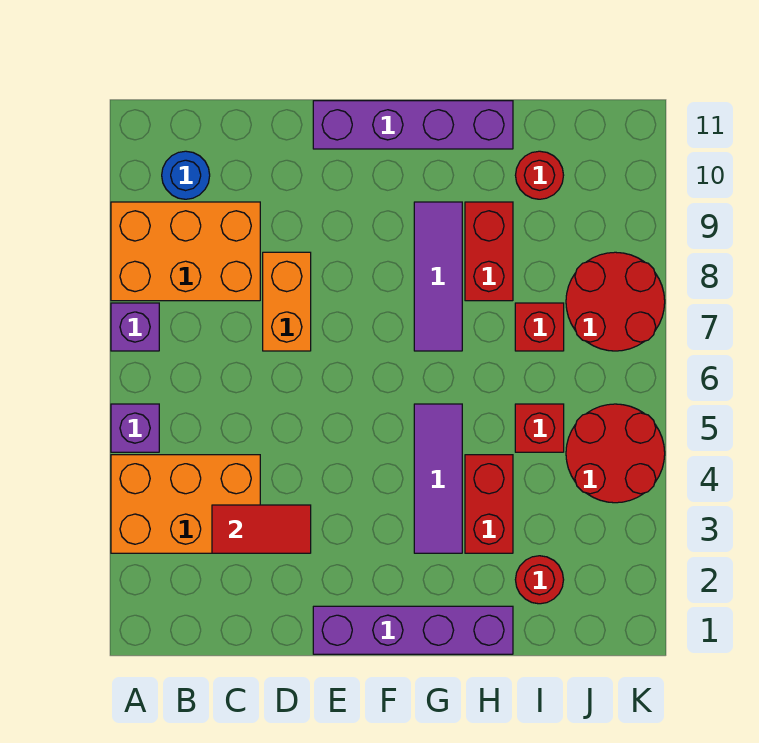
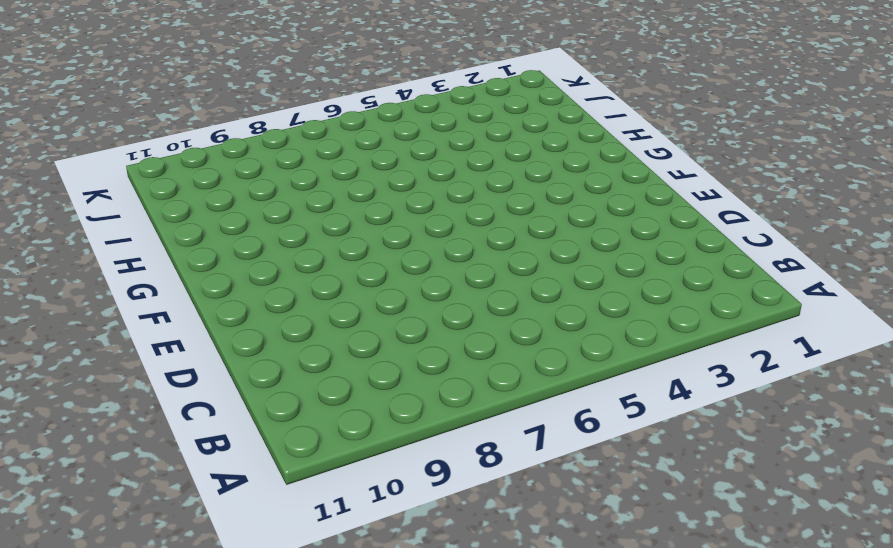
none -> orange 2x3 brick [111,455,260,553]
none -> purple 1x1 brick [111,404,159,452]
none -> purple 1x1 brick [111,303,159,351]

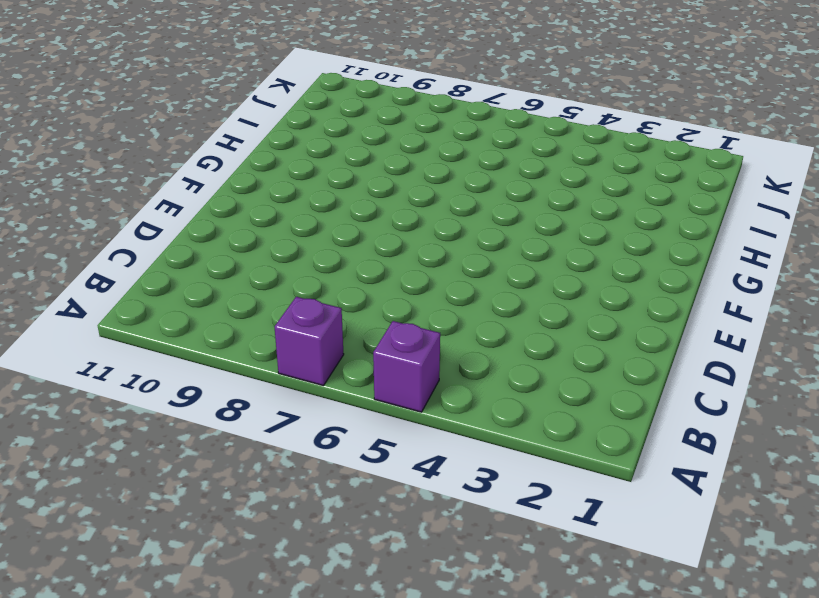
none -> orange 2x3 brick [111,455,260,553]
none -> orange 2x3 brick [111,202,260,301]
none -> blue 1x1 round brick [162,151,210,199]

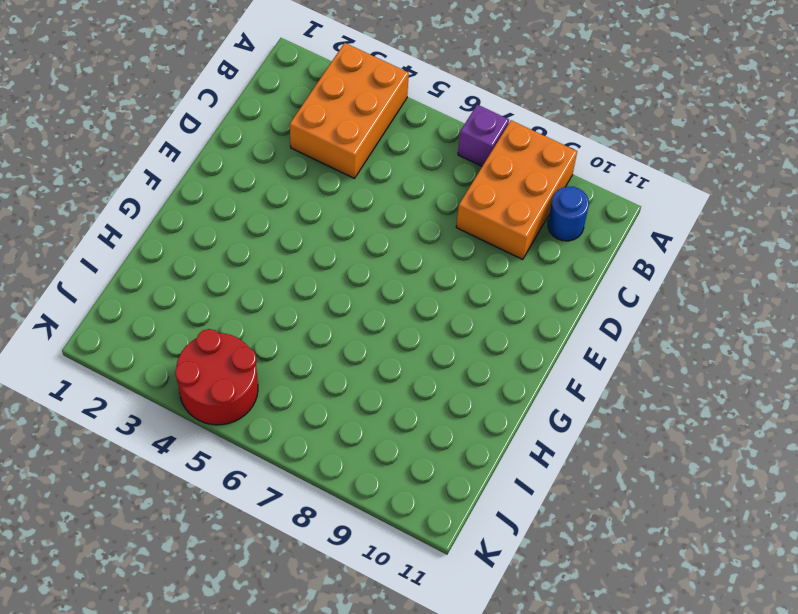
none -> purple 1x1 brick [111,404,159,452]
none -> orange 1x2 brick [263,252,311,351]
none -> purple 1x4 brick [313,606,513,654]

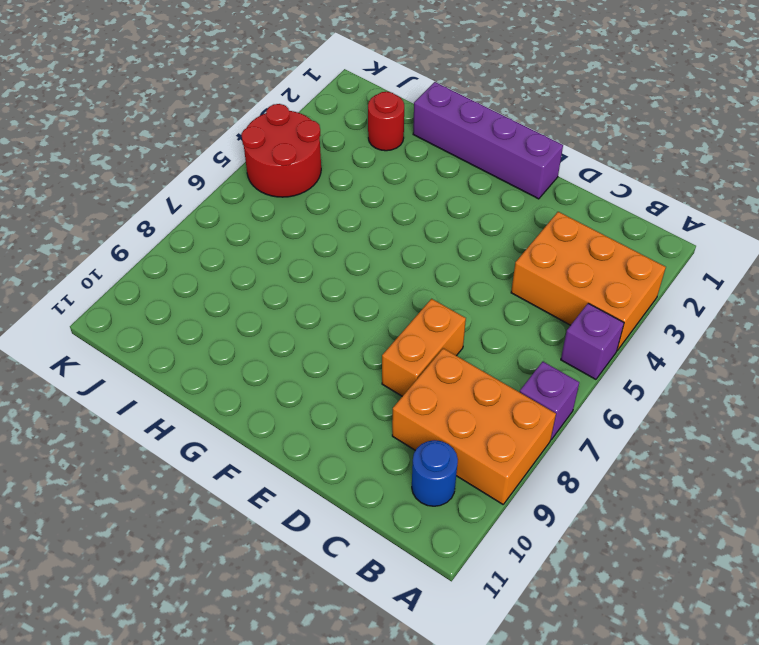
none -> purple 1x4 brick [313,101,513,149]
none -> purple 1x3 tile [414,404,462,553]
none -> purple 1x3 tile [414,202,462,351]

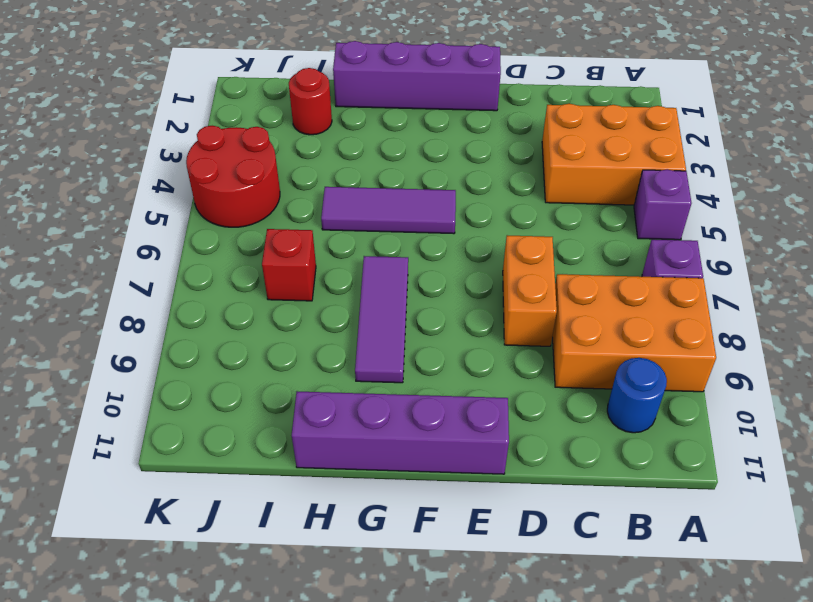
purple 1x3 tile [321,187,456,234] -> purple 1x3 tile turned to [414,404,462,553]
none -> red 1x2 brick [465,455,513,553]
none -> red 1x2 brick [465,202,513,301]
none -> red 1x1 brick [515,404,564,452]

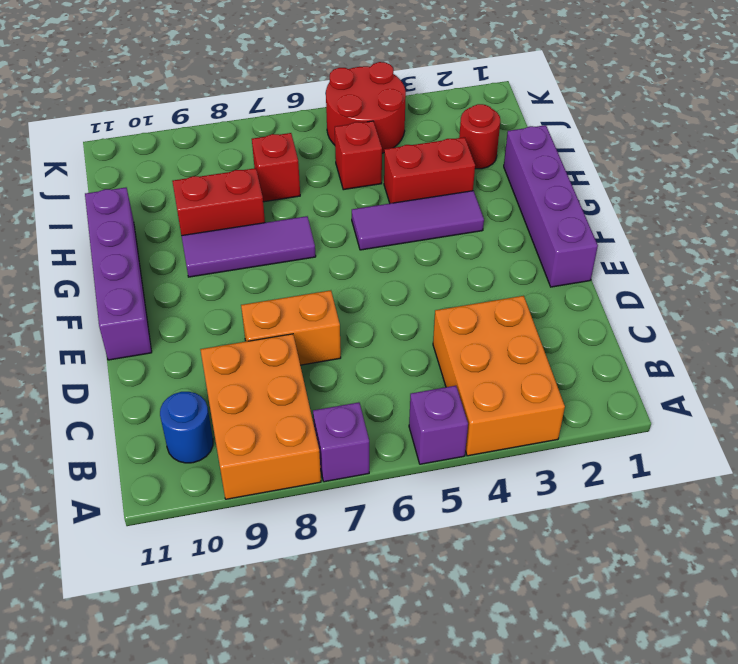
none -> red 1x1 round brick [515,151,564,199]
none -> red 2x2 round brick [566,252,665,351]
none -> red 1x2 tile [212,505,311,553]

